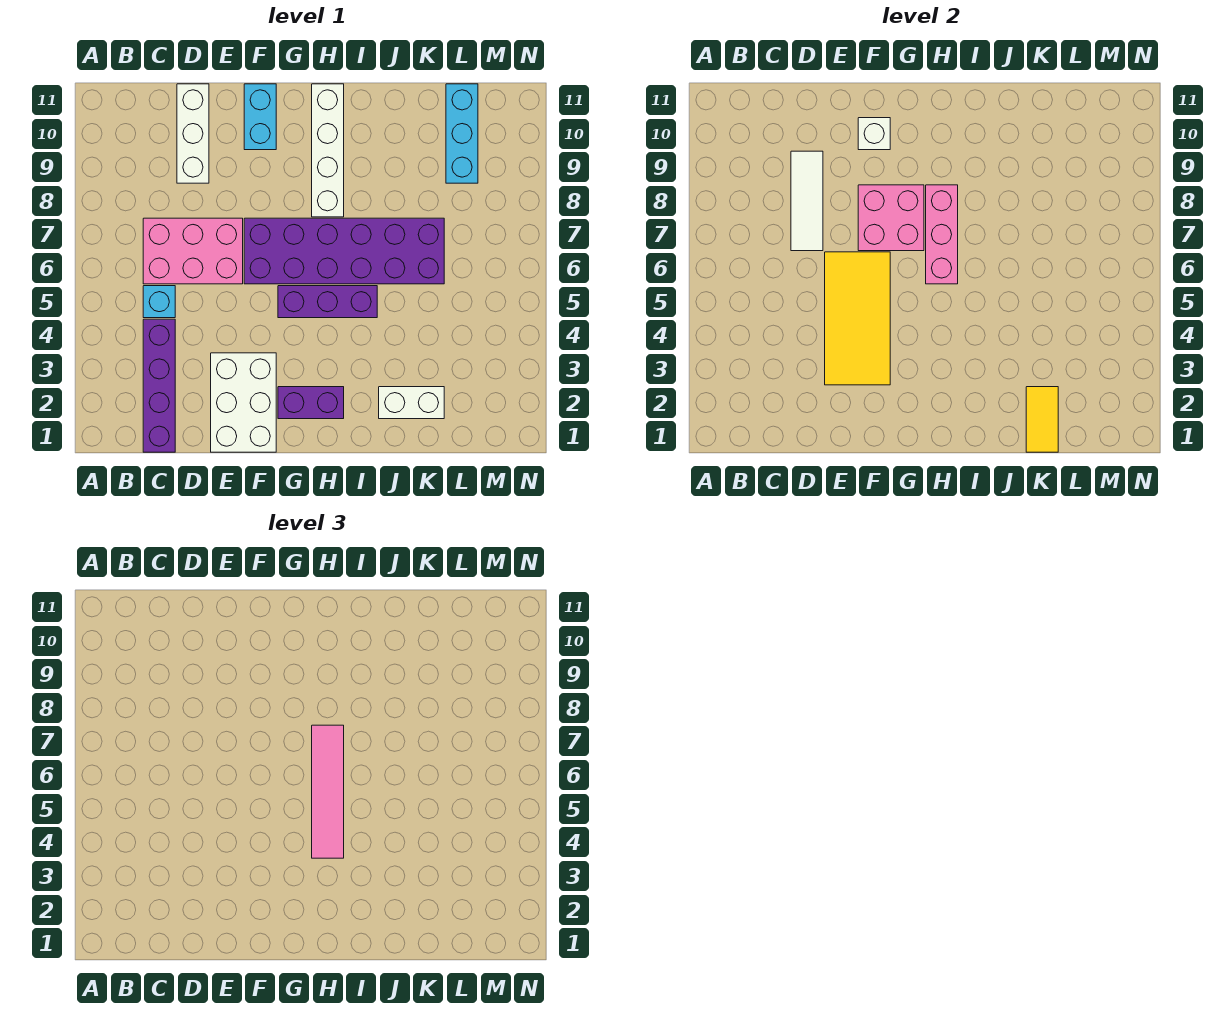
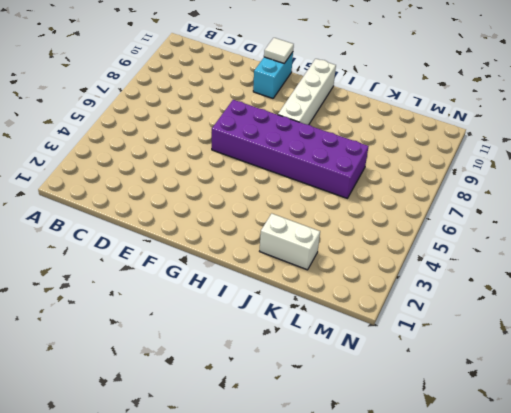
white 1x1 tile [264,38,294,63] -> none
none -> purple 1x4 brick [143,319,175,452]
none -> cyan 1x1 brick [143,286,175,318]
none -> pink 2x3 brick [143,218,243,284]

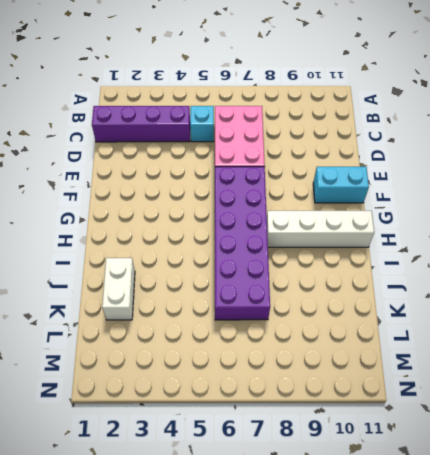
none -> white 1x3 brick [177,84,209,183]
none -> white 2x3 brick [211,353,276,452]
none -> purple 1x2 brick [278,387,344,419]

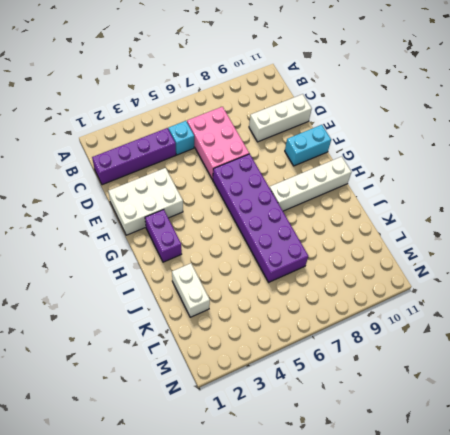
none -> purple 1x3 brick [278,286,377,318]
none -> cyan 1x3 brick [446,84,478,183]
none -> white 1x3 tile [791,151,823,251]

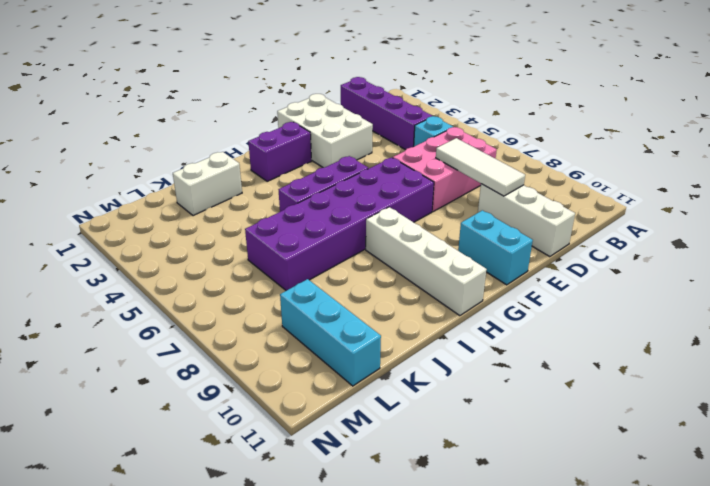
none -> yellow 2x4 tile [825,252,890,385]
none -> pink 2x2 brick [858,185,924,251]
none -> white 1x1 brick [858,118,890,150]

